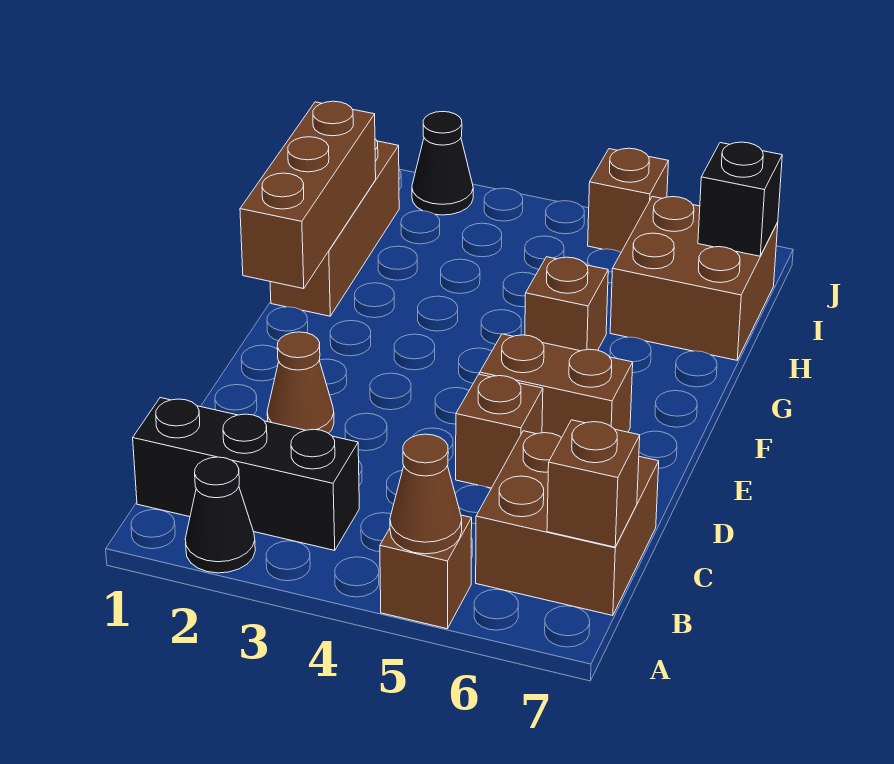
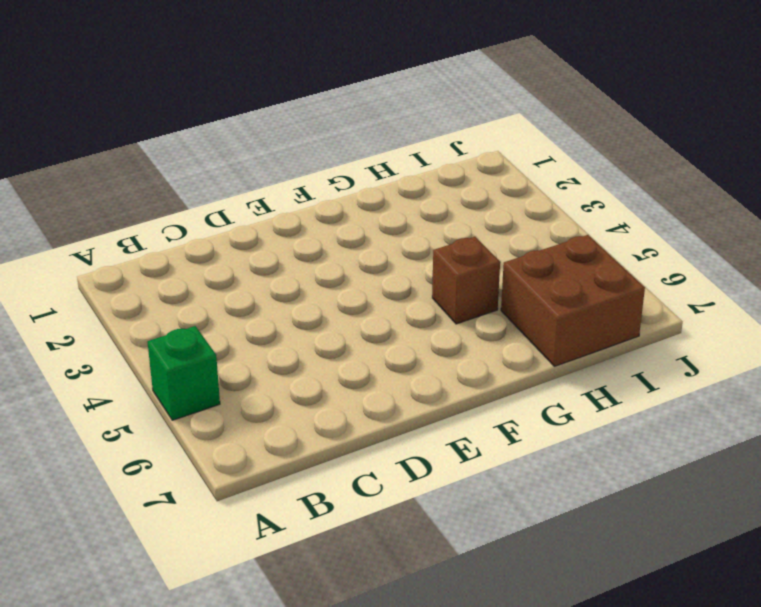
green 1x1 brick [148,326,220,420] -> brown 1x1 brick [380,515,472,629]
none -> black 1x1 cone [185,457,255,573]
none -> black 1x3 brick [133,398,359,551]
none -> brown 2x2 brick [476,431,659,616]

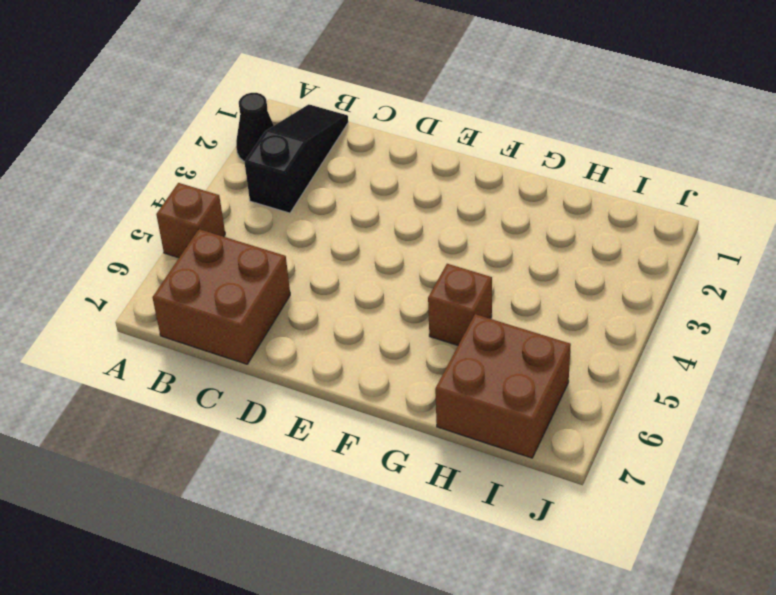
black 1x3 slope [244,104,348,213] -> black 1x3 brick [133,398,359,551]
none -> brown 1x1 cone [267,332,334,433]
none -> brown 1x1 brick [456,374,543,488]
none -> brown 1x2 brick [480,334,633,438]

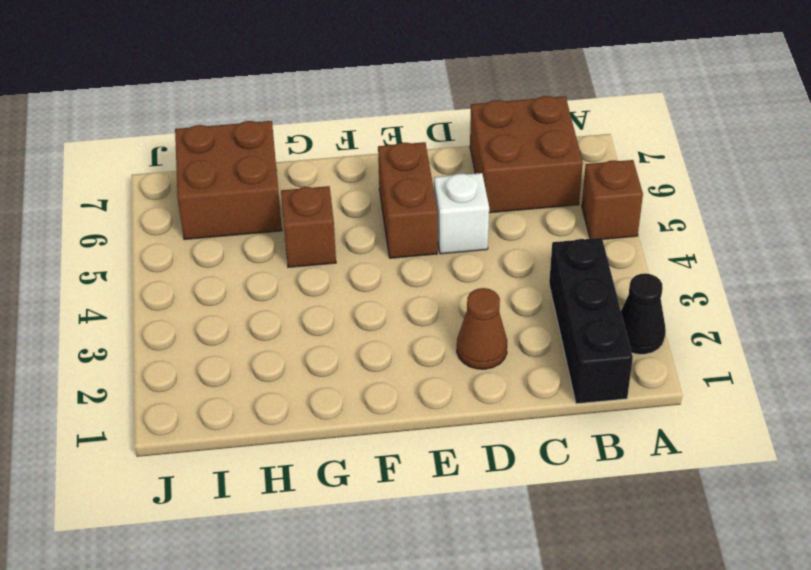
white 1x1 brick [434,173,489,254] -> brown 1x1 brick [456,374,543,488]
none -> brown 1x3 brick [270,139,399,316]
none -> black 1x1 cone [412,112,473,215]
none -> brown 1x1 brick [588,148,668,252]

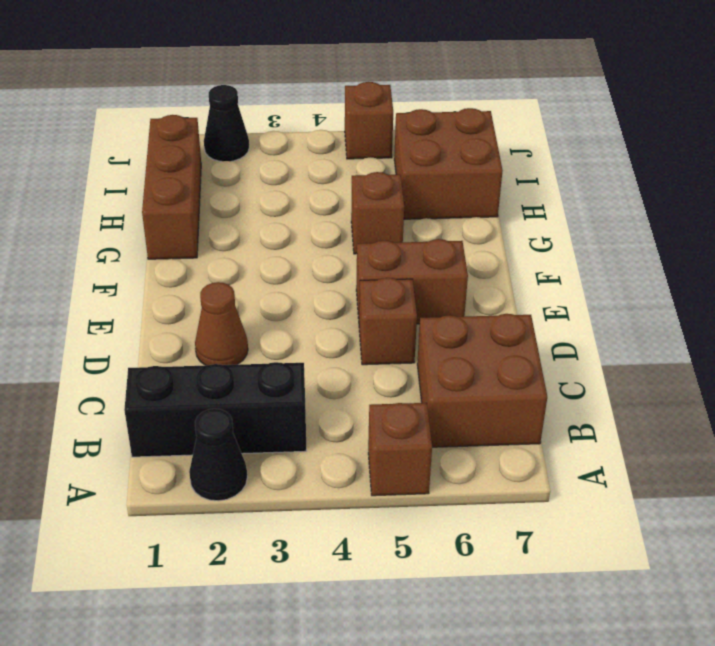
none -> brown 1x1 cone [390,434,462,554]
none -> brown 1x1 brick [547,420,640,547]
none -> brown 1x3 brick [240,101,376,289]

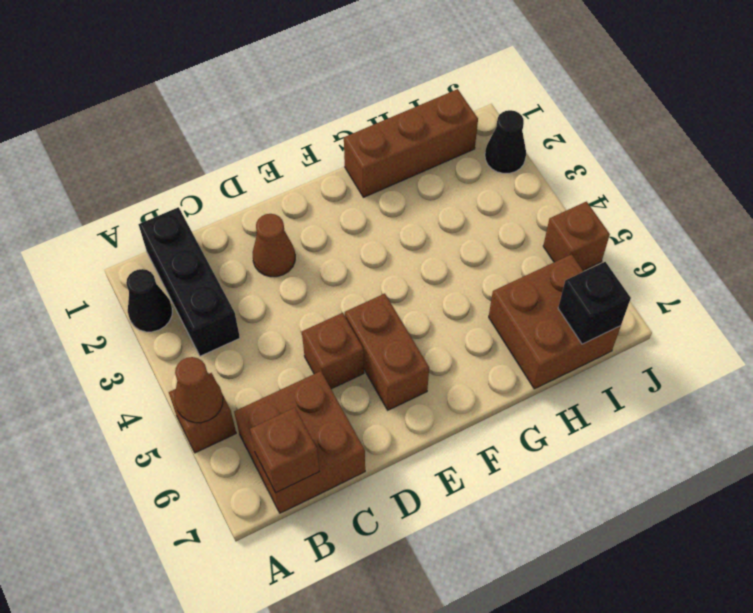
none -> brown 1x1 brick [525,257,608,351]
none -> brown 1x3 brick [240,101,376,289]

